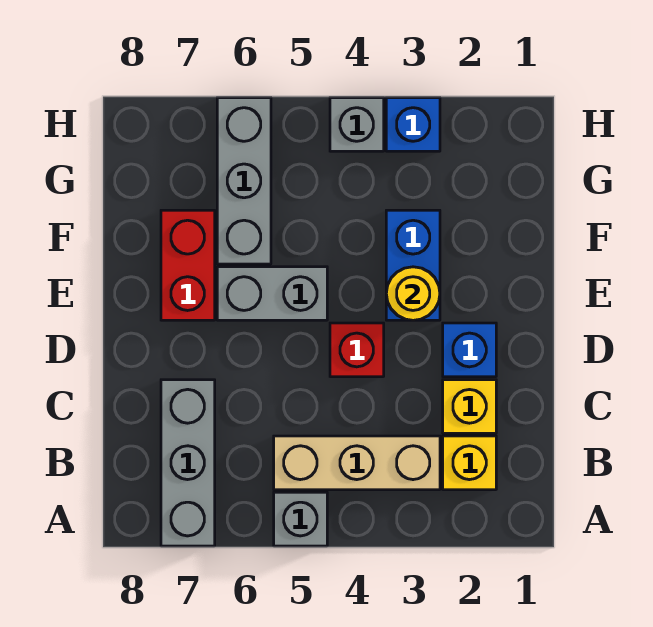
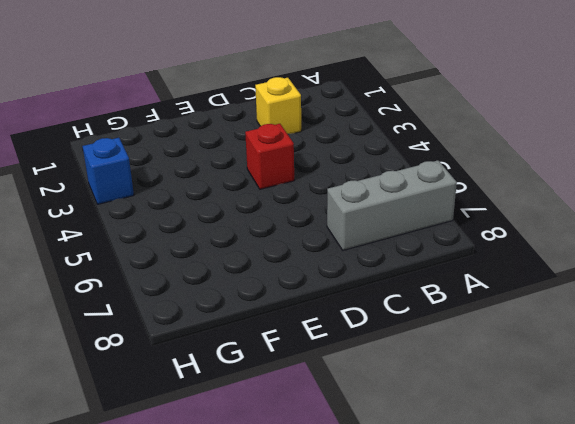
none -> grey 1x1 brick [274,492,327,546]
none -> yellow 1x1 brick [443,436,496,490]
none -> tan 1x3 brick [274,436,440,490]

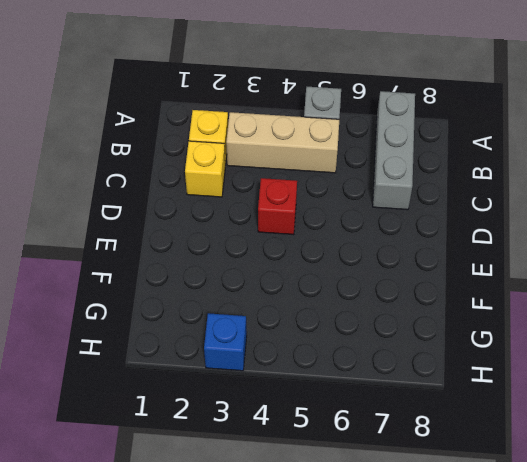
none -> blue 1x1 brick [443,323,496,377]
none -> blue 1x2 brick [386,210,440,320]
none -> grey 1x2 brick [217,267,327,320]

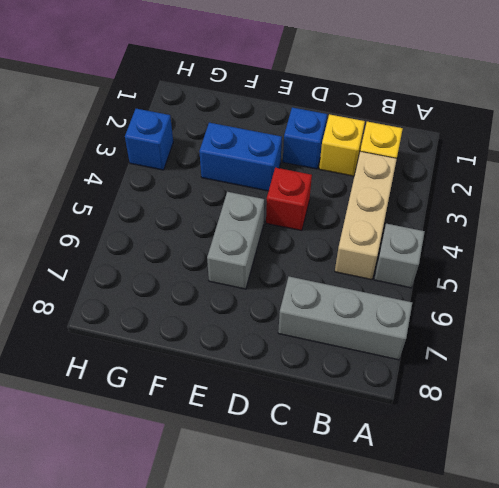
none -> red 1x2 brick [161,210,215,320]
none -> grey 1x3 brick [217,98,271,264]
none -> grey 1x1 brick [330,98,384,151]

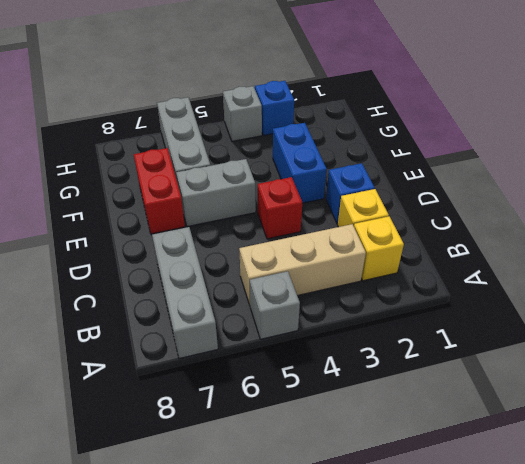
none -> yellow 1x1 round brick [386,267,440,320]

